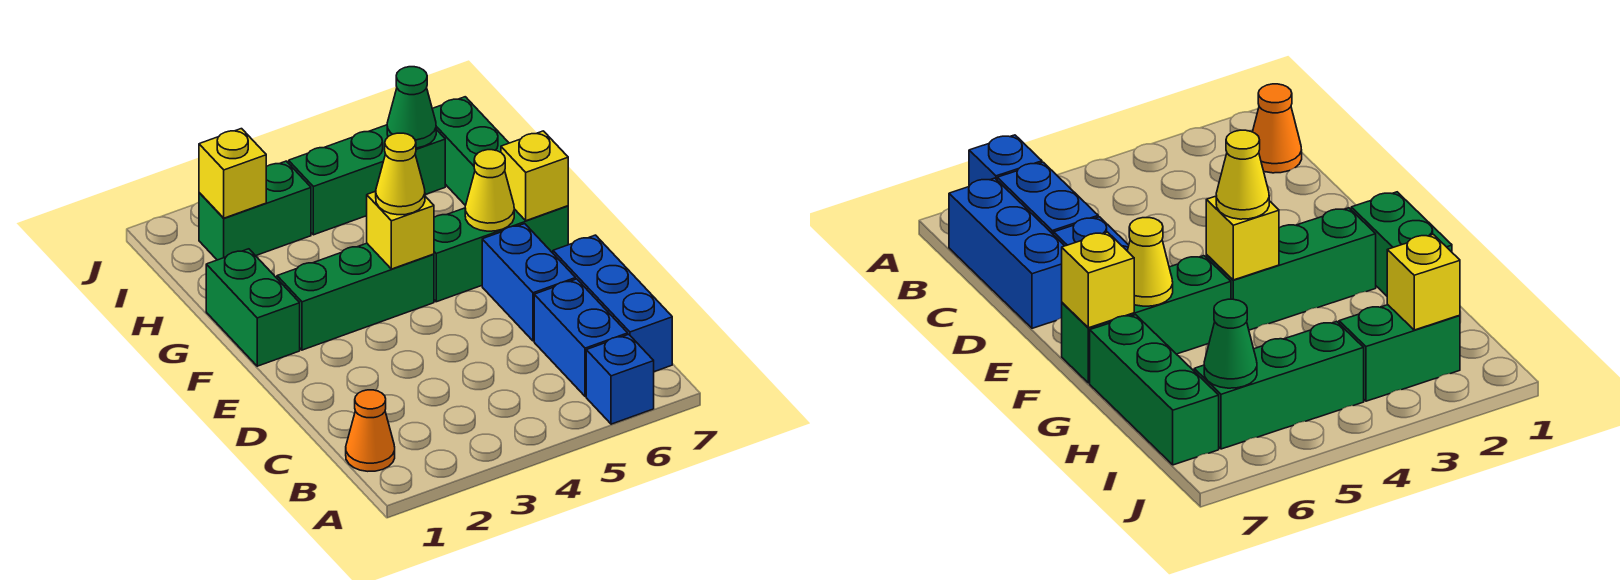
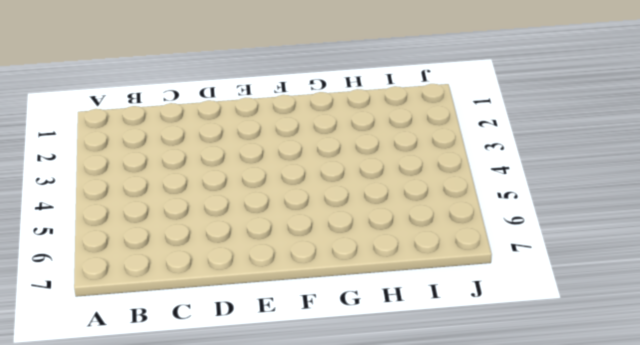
none -> blue 1x1 brick [586,334,654,424]
none -> orange 1x1 cone [346,390,395,471]
none -> blue 1x2 brick [534,279,628,396]

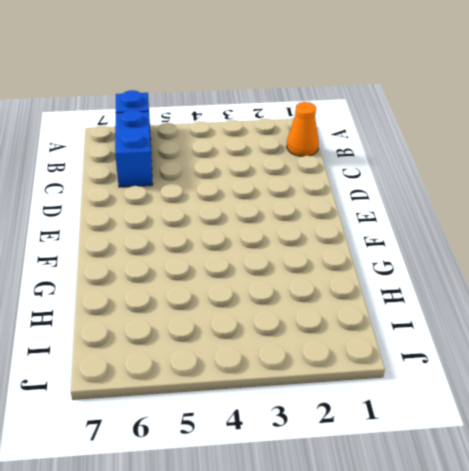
none -> blue 1x3 brick [553,235,672,372]
none -> blue 1x2 brick [482,224,576,341]
none -> green 1x2 brick [206,249,300,366]

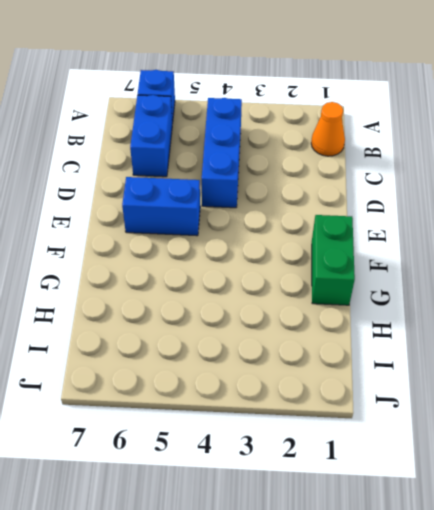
blue 1x3 brick [202,98,242,208] -> blue 1x3 brick moved to [553,235,672,372]
blue 1x2 brick [122,177,200,236] -> blue 1x2 brick turned to [482,224,576,341]
none -> green 1x3 brick [277,243,434,350]
none -> green 1x3 brick [434,206,568,302]
none -> green 1x3 brick [432,97,509,205]

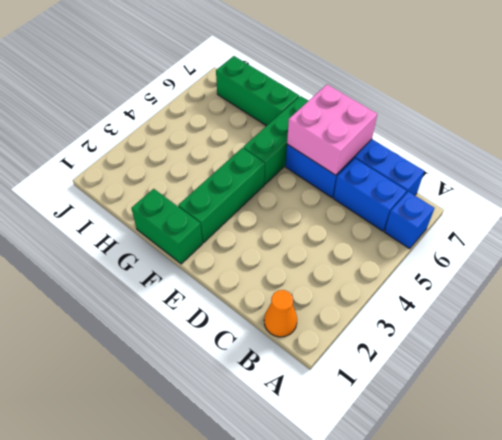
pink 2x2 brick [287,84,377,175] -> none
none -> green 1x2 brick [199,161,311,260]
none -> green 1x3 brick [289,125,445,235]
none -> yellow 1x1 brick [367,191,434,269]

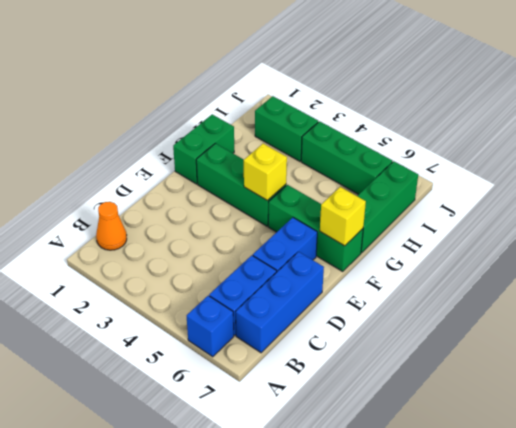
none -> yellow 1x1 cone [465,150,514,231]
none -> yellow 1x1 brick [199,129,266,218]
none -> green 1x1 cone [387,67,436,148]

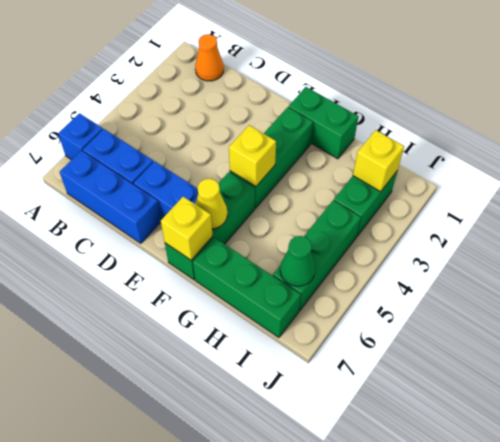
none -> yellow 1x1 cone [376,133,425,215]

